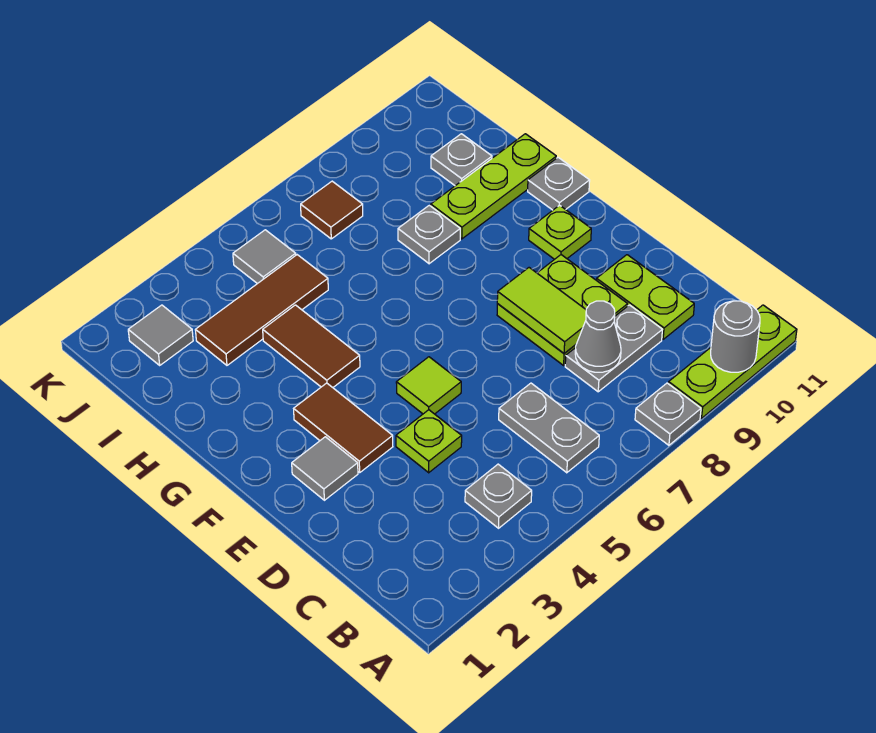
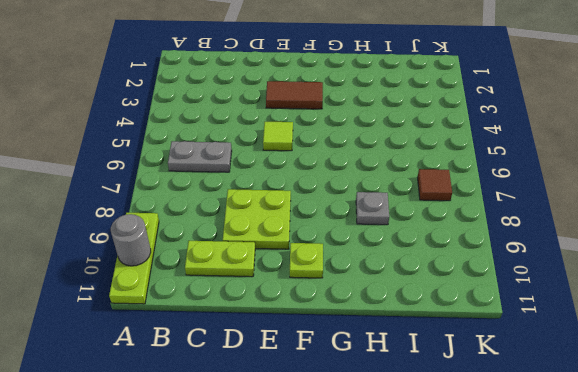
none -> grey 1x1 plate [635,383,701,445]
none -> grey 1x1 plate [465,464,532,528]
none -> grey 1x2 plate [565,305,662,392]

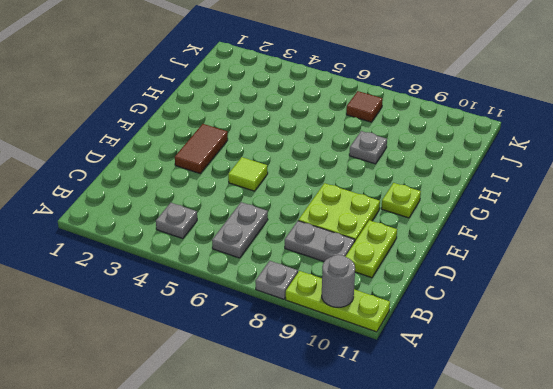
none -> lime 1x1 plate [396,410,462,473]
none -> grey 1x1 tile [292,437,358,500]
none -> brown 1x2 tile [263,305,360,387]

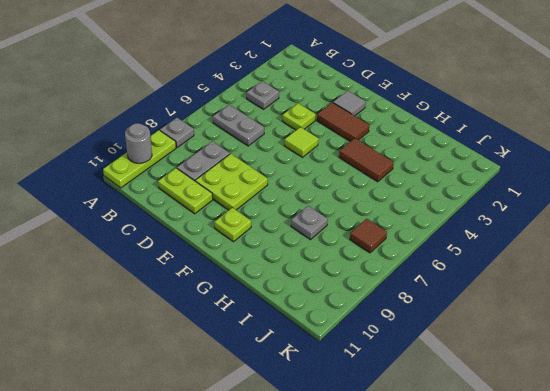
none -> grey 1x1 plate [528,157,590,210]
none -> lime 1x3 plate [431,134,556,239]
none -> brown 1x3 tile [196,255,328,365]

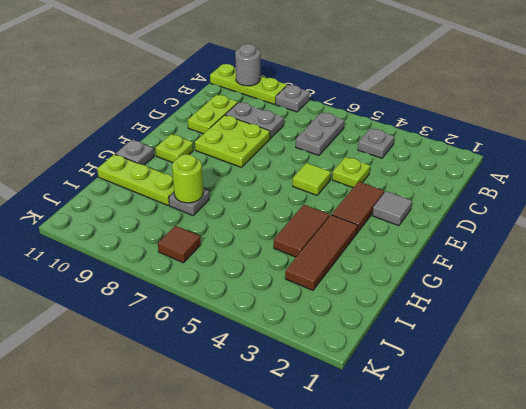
brown 1x3 tile [285,215,358,290] -> brown 1x3 tile turned to [196,255,328,365]
lime 1x1 round brick [172,154,203,203] -> none
none -> grey 1x1 plate [431,134,492,186]
none -> grey 1x1 tile [128,305,193,365]
none -> grey 1x1 tile [233,230,296,284]

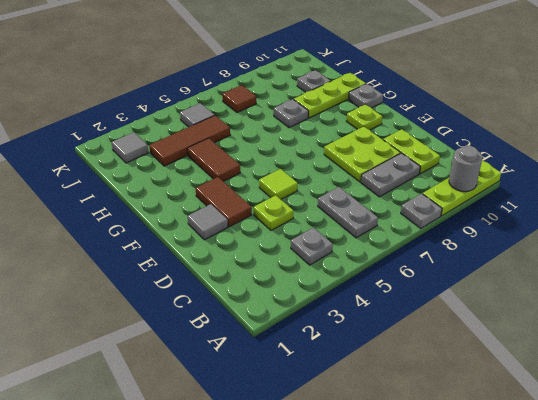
none -> grey 1x1 cone [575,301,621,372]
none -> lime 1x2 tile [497,268,586,353]

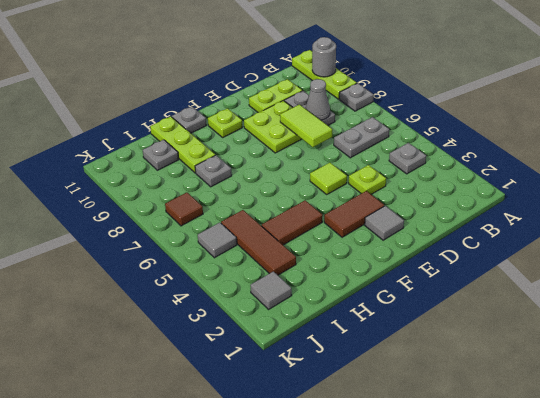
lime 1x2 tile [280,105,332,147] -> lime 1x2 tile turned to [497,268,586,353]

